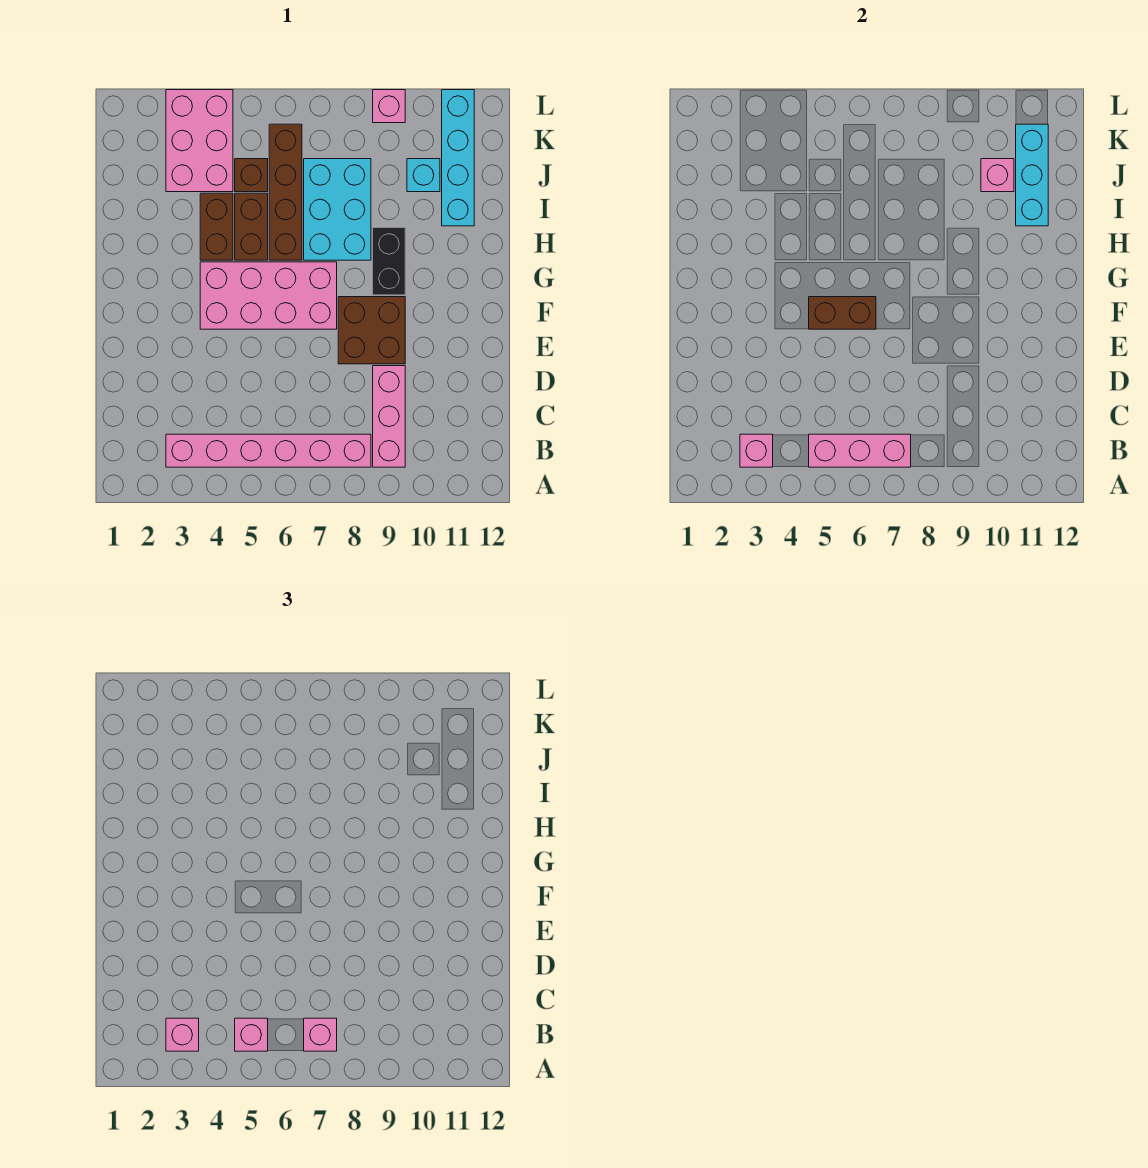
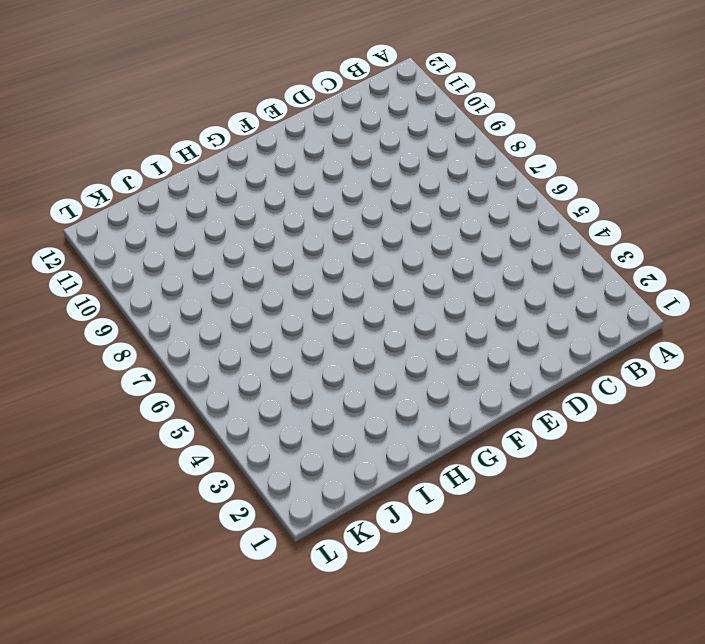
none -> pink 1x6 brick [166,434,371,467]
none -> pink 1x3 brick [373,366,405,467]
none -> brown 2x2 brick [338,297,405,364]

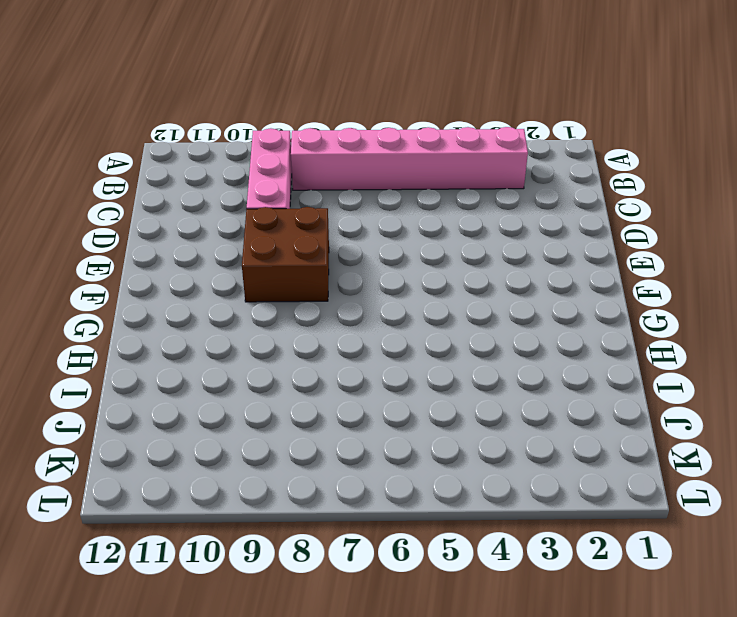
none -> pink 2x4 brick [200,262,337,329]
none -> black 1x2 brick [373,228,405,295]
none -> brown 1x2 brick [200,193,233,260]

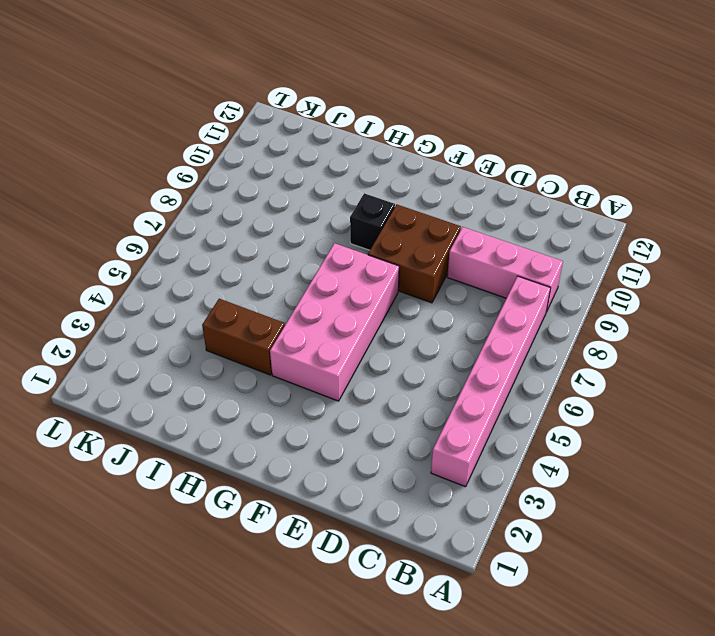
black 1x1 brick [350,193,395,250] -> black 1x2 brick [373,228,405,295]
none -> brown 1x2 brick [235,193,268,260]
none -> brown 1x4 brick [269,124,302,260]
none -> cyan 2x3 brick [304,159,371,260]

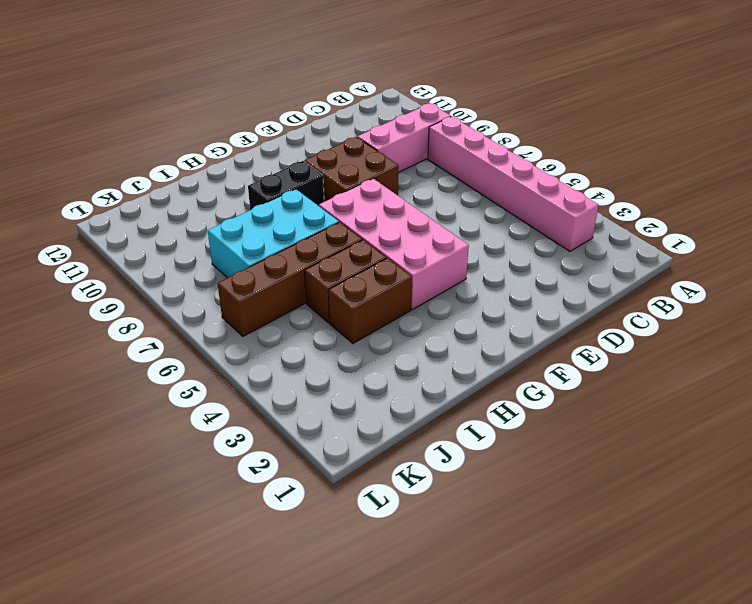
none -> cyan 1x4 brick [442,90,474,226]
none -> pink 2x3 brick [166,90,233,192]
none -> brown 1x1 brick [235,159,268,192]

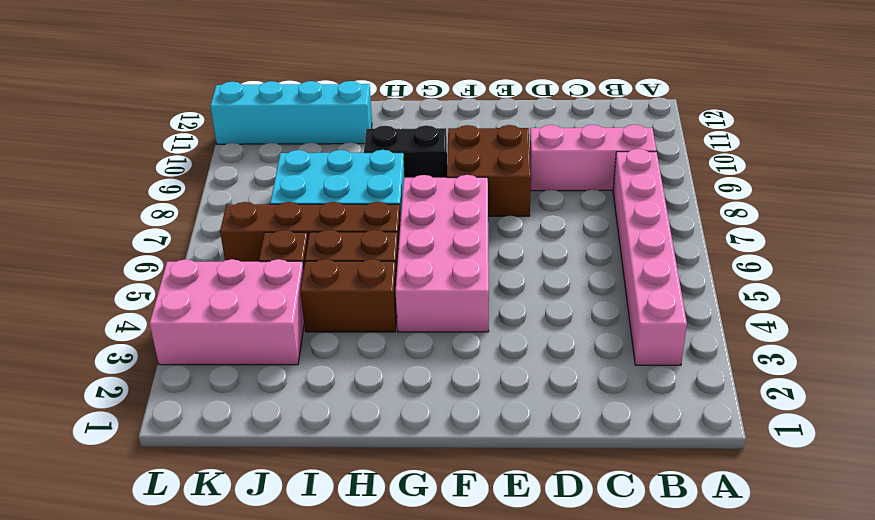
none -> cyan 1x1 brick [407,159,440,192]
none -> pink 1x1 brick [373,90,405,123]
none -> pink 1x1 brick [740,434,773,467]

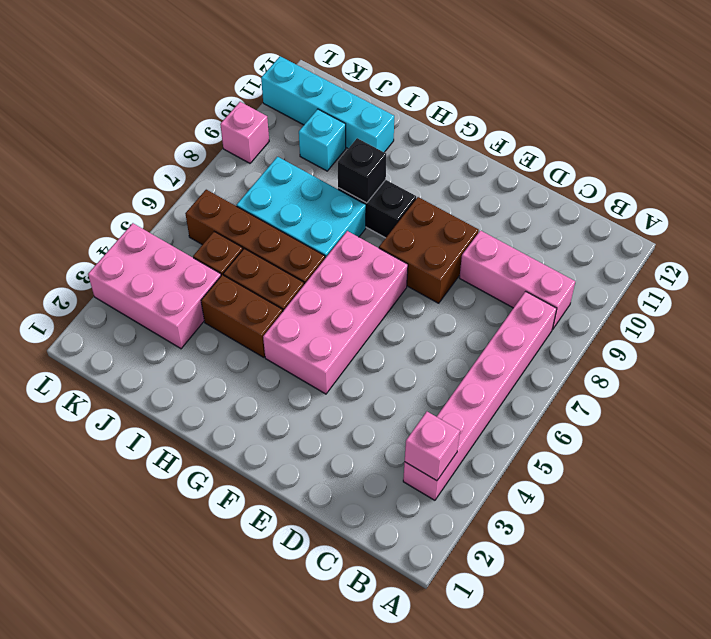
black 1x1 brick [338,138,386,203] -> none
none -> pink 1x3 brick [809,434,911,467]
none -> brown 1x2 brick [809,297,876,329]
none -> cyan 1x3 brick [1016,124,1048,226]

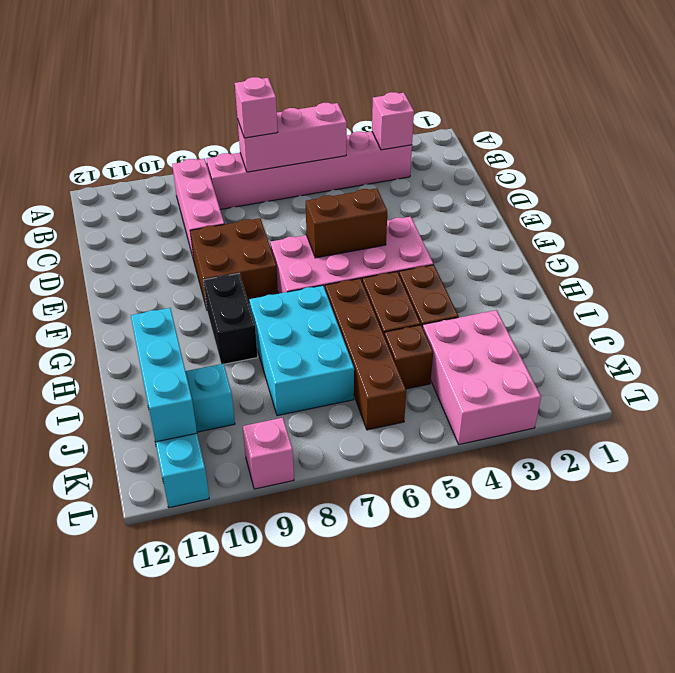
none -> pink 1x1 brick [981,159,1014,192]
none -> pink 1x1 brick [166,1018,199,1051]
none -> pink 1x1 brick [235,1018,268,1051]

